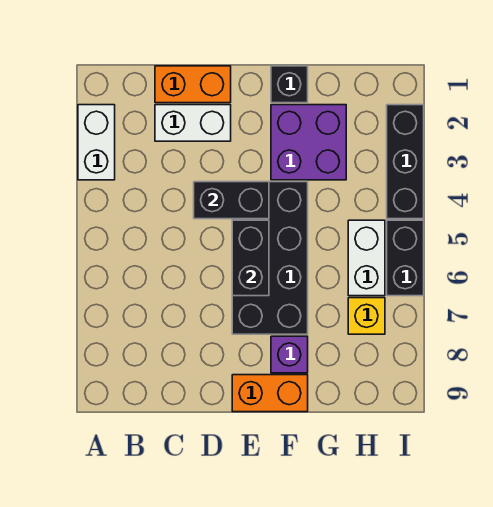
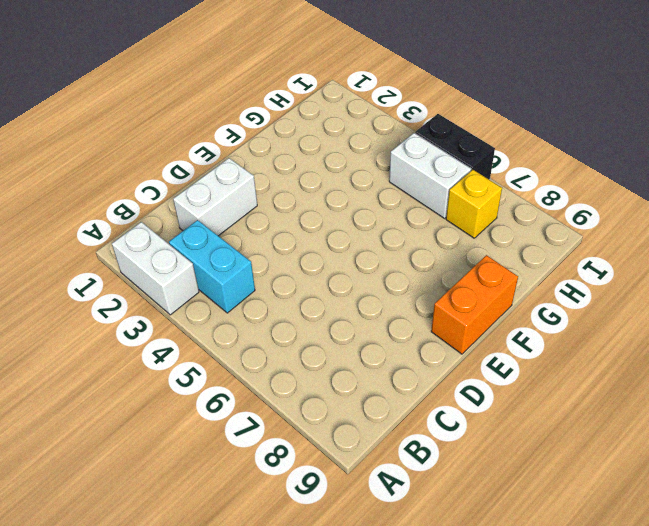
cyan 1x2 brick [169,220,255,313] -> none
none -> orange 1x2 brick [155,66,231,103]
none -> black 2x4 brick [232,182,308,334]
none -> black 1x1 brick [271,66,308,103]

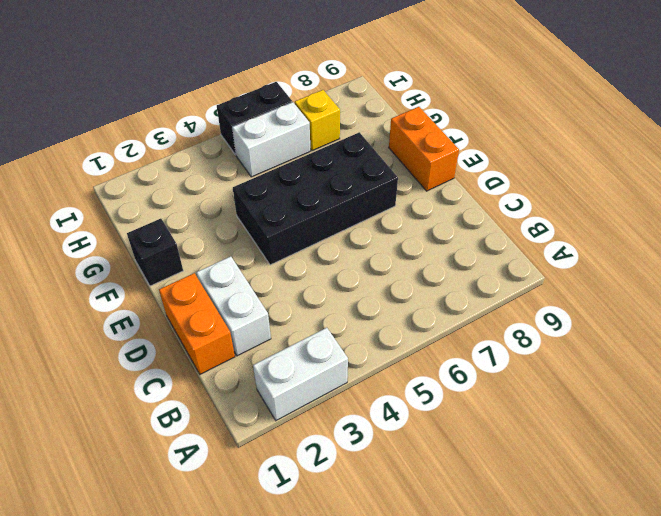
none -> purple 2x2 brick [271,105,346,180]
none -> purple 1x1 brick [271,336,308,373]
none -> black 1x3 brick [387,105,424,219]

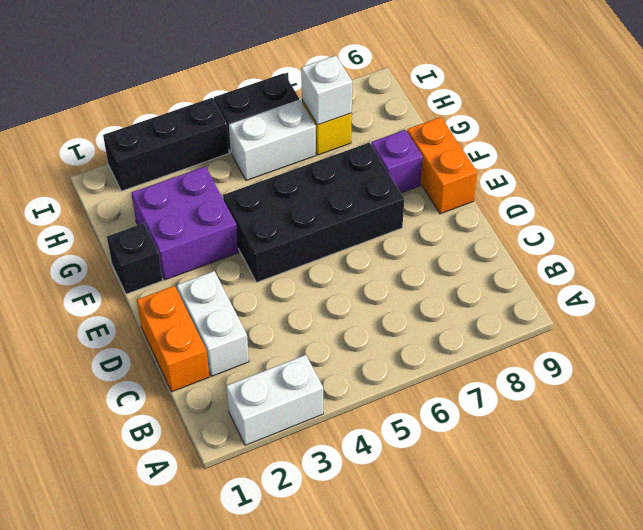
white 1x1 brick [301,56,352,125] -> none
none -> black 1x2 brick [194,182,269,219]
none -> black 1x2 brick [232,220,269,296]

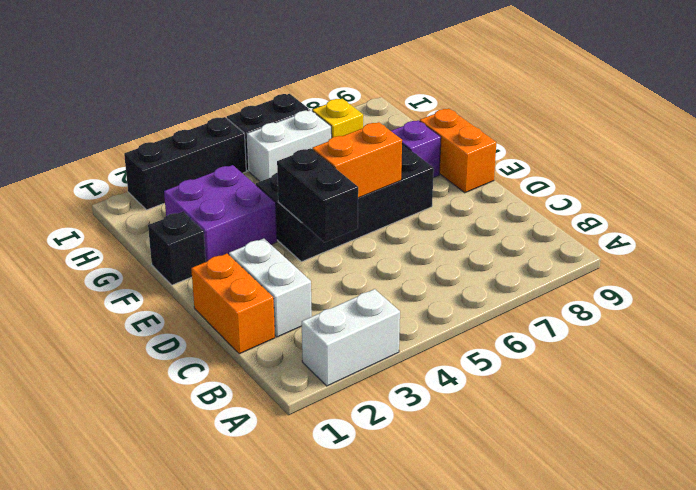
orange 1x2 brick [312,122,402,198] -> black 1x2 brick [232,220,269,296]

